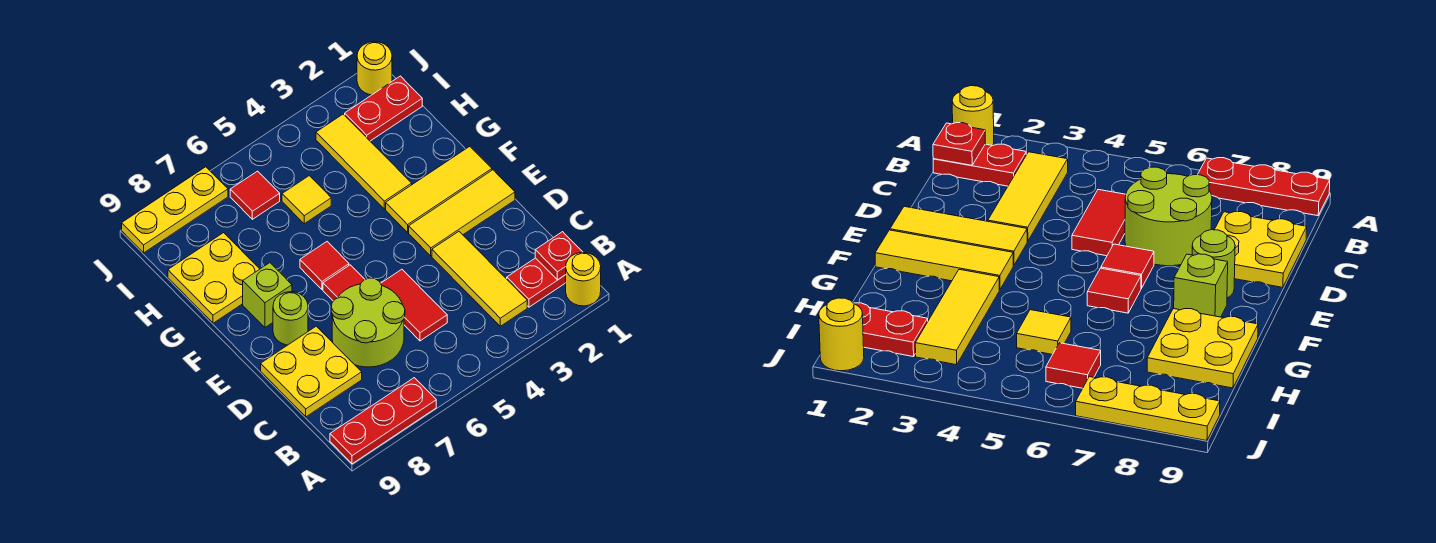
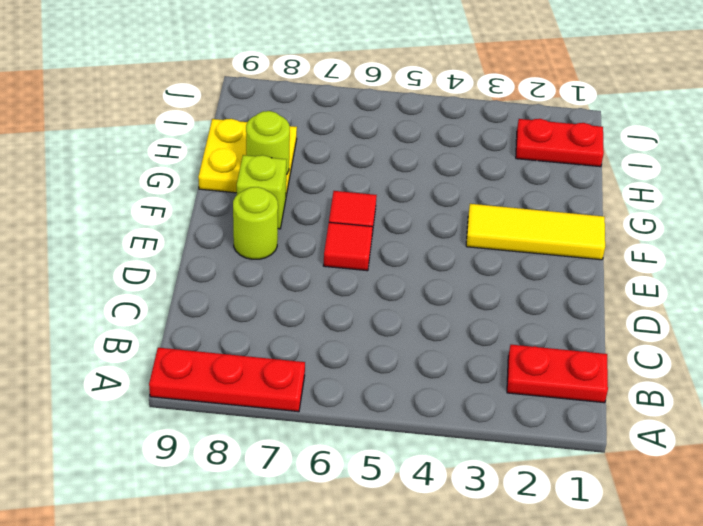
lime 1x1 round brick [246,111,290,175] -> none
none -> yellow 1x1 round brick [566,252,601,306]
none -> yellow 1x3 tile [432,232,527,326]
none -> red 1x2 tile [381,269,447,341]

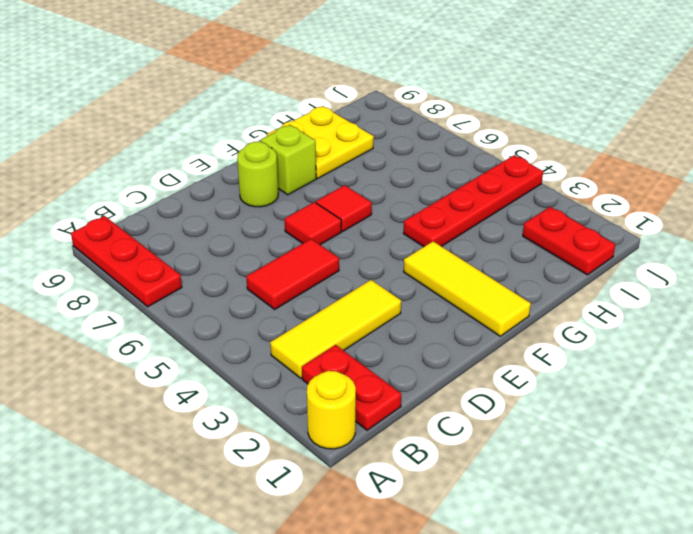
red 1x4 plate [404,155,543,247] -> none
none -> lime 2x2 round brick [331,278,405,367]
none -> yellow 2x2 plate [261,326,362,417]
none -> yellow 1x3 tile [409,170,515,256]

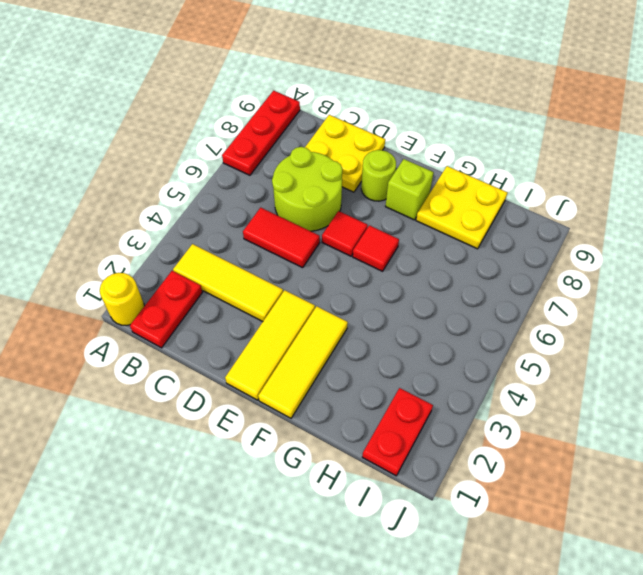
none -> yellow 1x3 tile [316,114,412,209]
none -> yellow 1x1 tile [282,176,331,224]
none -> red 1x1 tile [230,171,280,219]

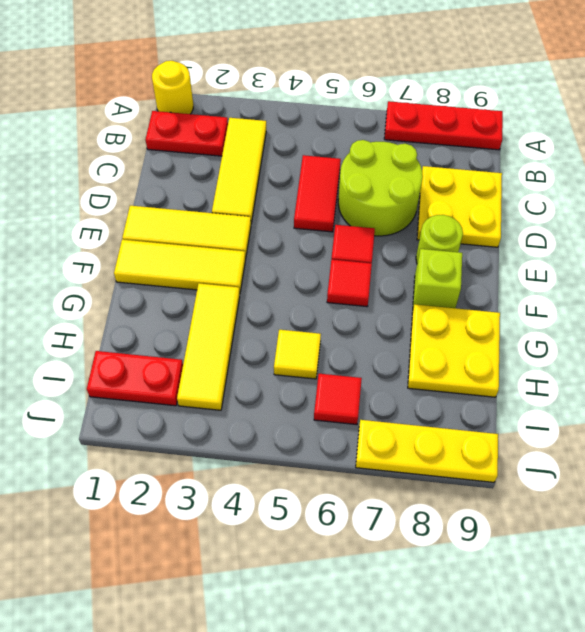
none -> yellow 1x1 round brick [357,42,392,95]
none -> red 1x1 plate [535,232,582,280]

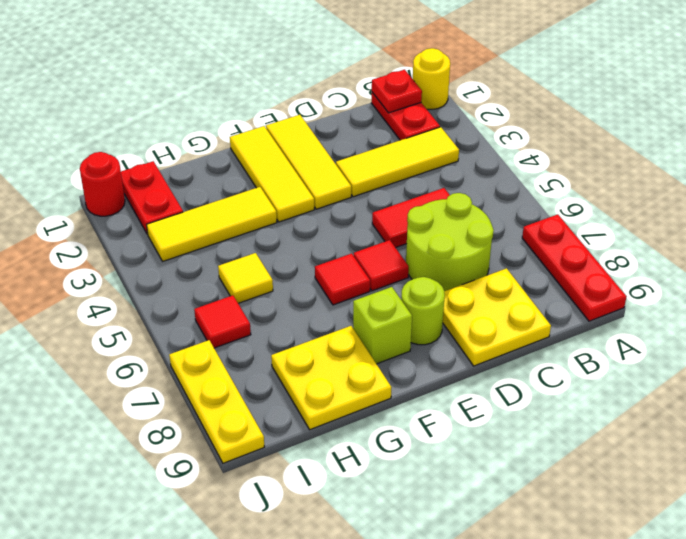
red 1x1 round brick [80,152,125,216] -> yellow 1x1 round brick [357,42,392,95]

